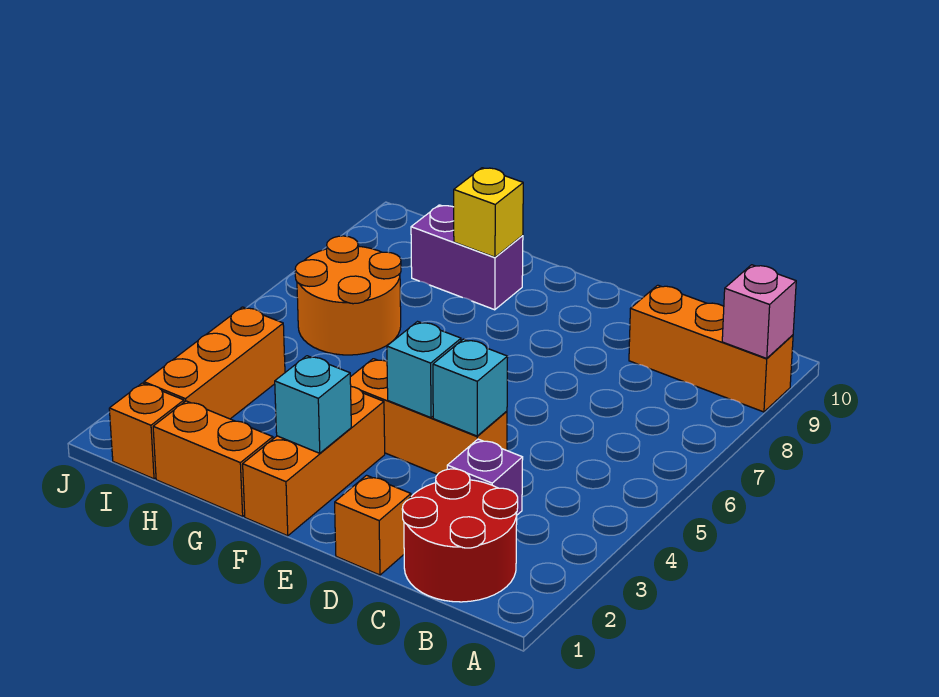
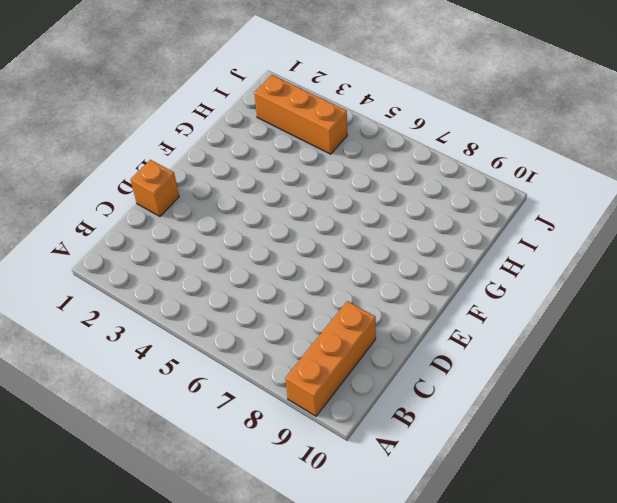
none -> red 2x2 round brick [402,469,518,602]
none -> purple 1x1 brick [447,439,523,515]
none -> orange 1x3 brick [350,359,507,474]

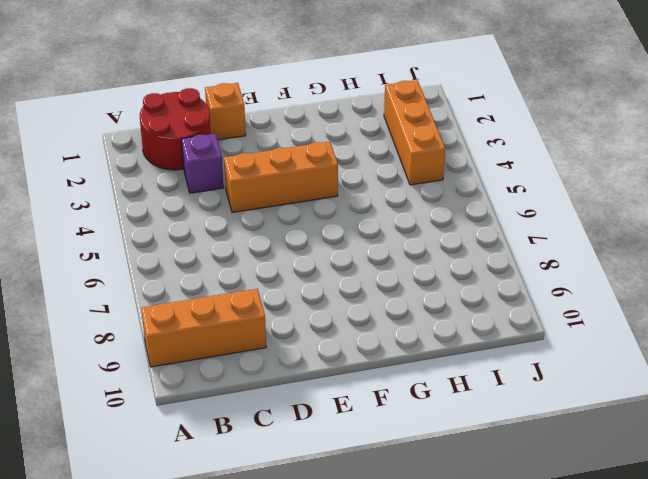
none -> orange 1x3 brick [243,387,385,536]
none -> orange 1x2 brick [153,401,273,517]
none -> purple 1x2 brick [411,205,523,310]

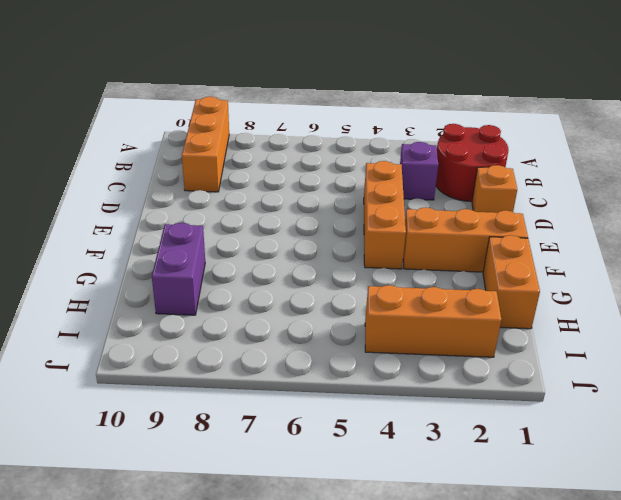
none -> orange 2x2 round brick [295,236,401,355]
none -> orange 1x1 brick [109,383,184,479]
none -> pink 1x1 brick [722,265,796,358]

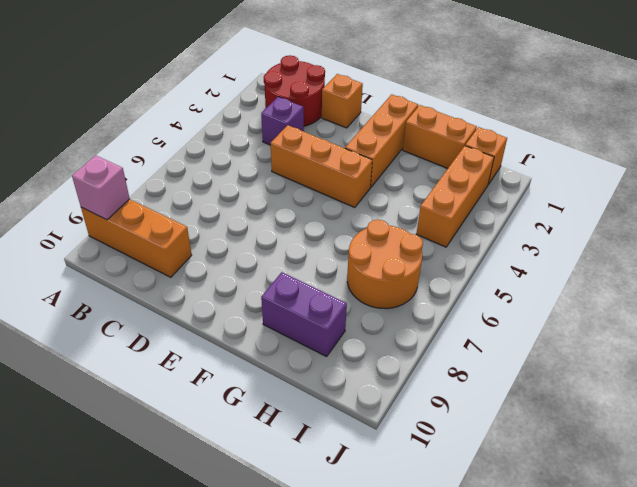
none -> cyan 1x1 brick [433,339,508,436]
none -> cyan 1x1 brick [387,322,461,418]
none -> cyan 1x1 brick [275,356,351,453]

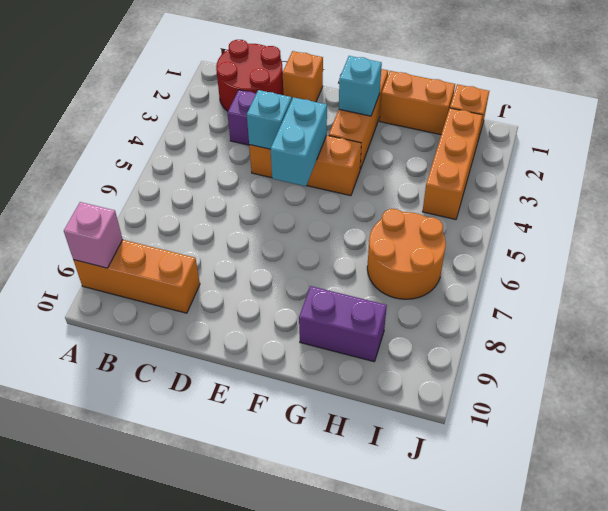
cyan 1x2 brick [270,97,327,186] -> cyan 1x1 brick [387,322,461,418]
none -> yellow 1x1 brick [454,168,523,257]

